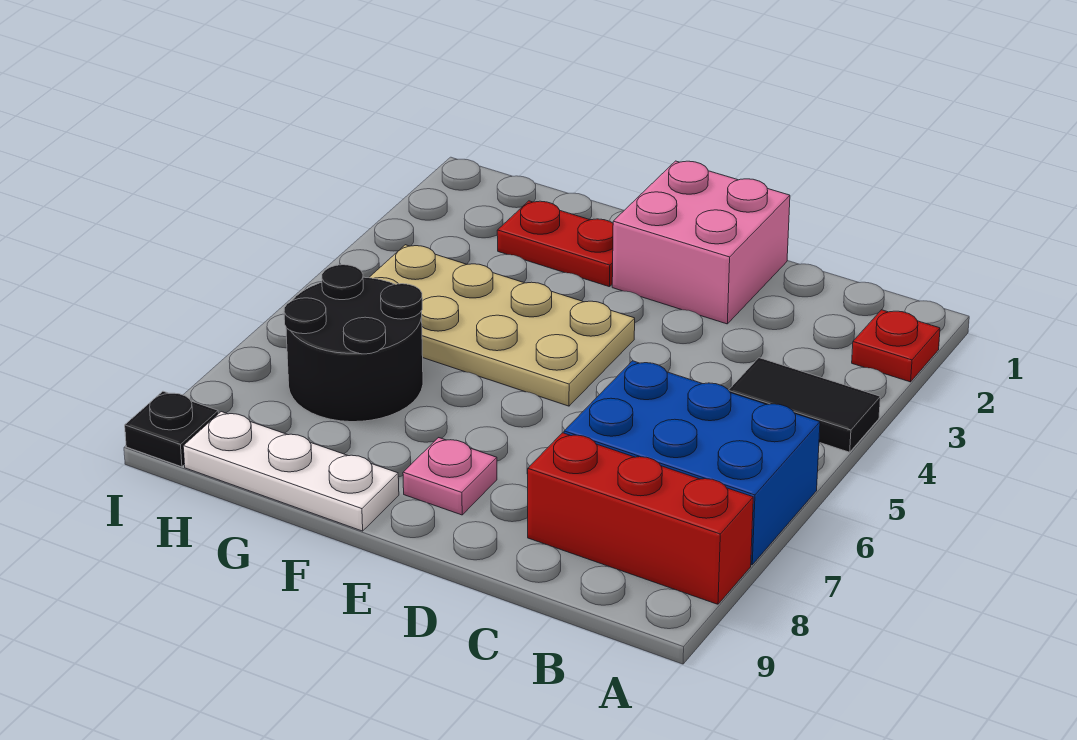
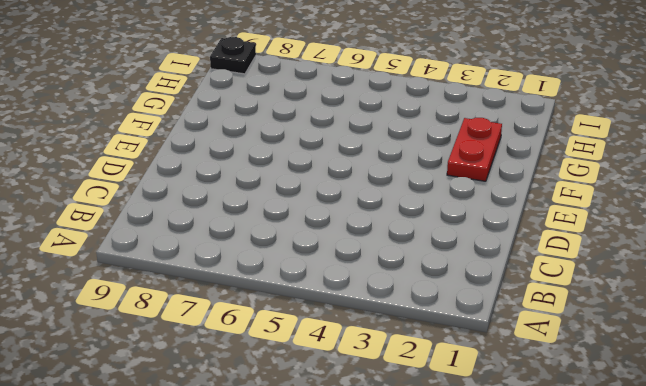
none -> red 1x1 plate [852,310,940,382]
none -> black 1x2 tile [729,358,880,452]

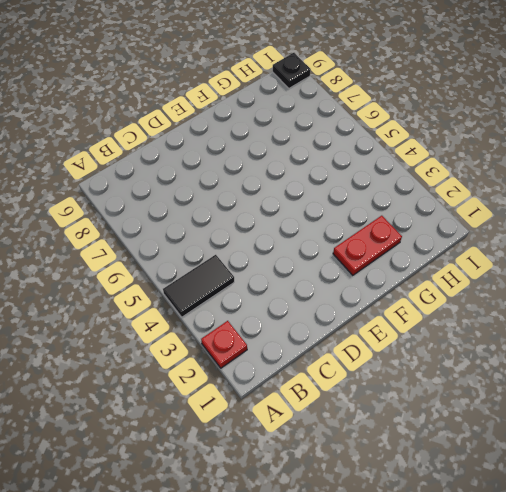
none -> blue 2x3 brick [564,361,820,565]
none -> red 1x3 brick [528,433,753,604]

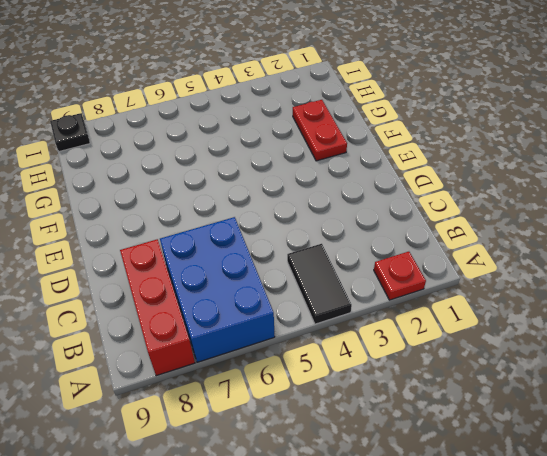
none -> pink 2x2 brick [612,161,790,324]
none -> tan 2x4 plate [369,245,635,406]

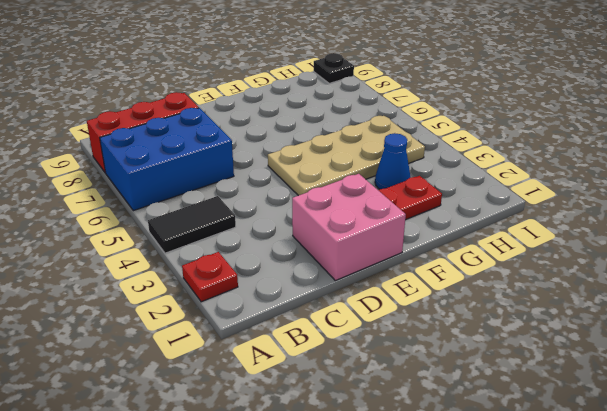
blue 1x1 cone [375,133,411,189] -> none
none -> pink 1x1 plate [403,438,497,515]
none -> white 1x3 plate [183,412,399,531]

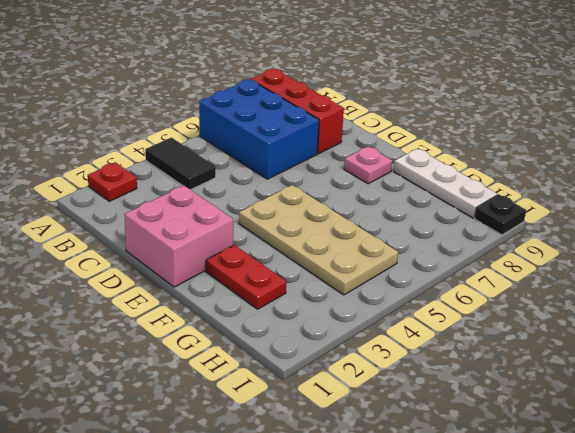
none -> black 2x2 round brick [284,265,423,422]

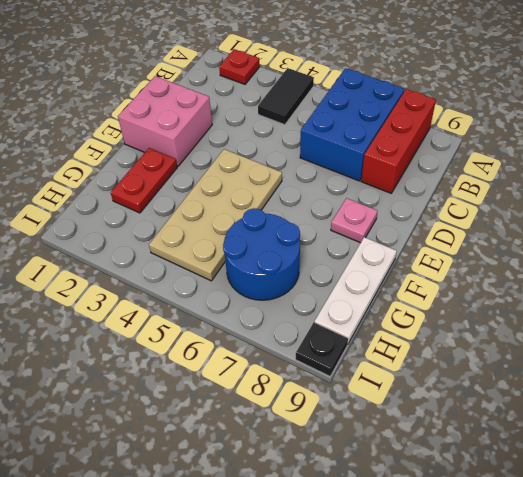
blue 2x2 round brick [223,208,300,300] -> black 2x2 round brick [284,265,423,422]

